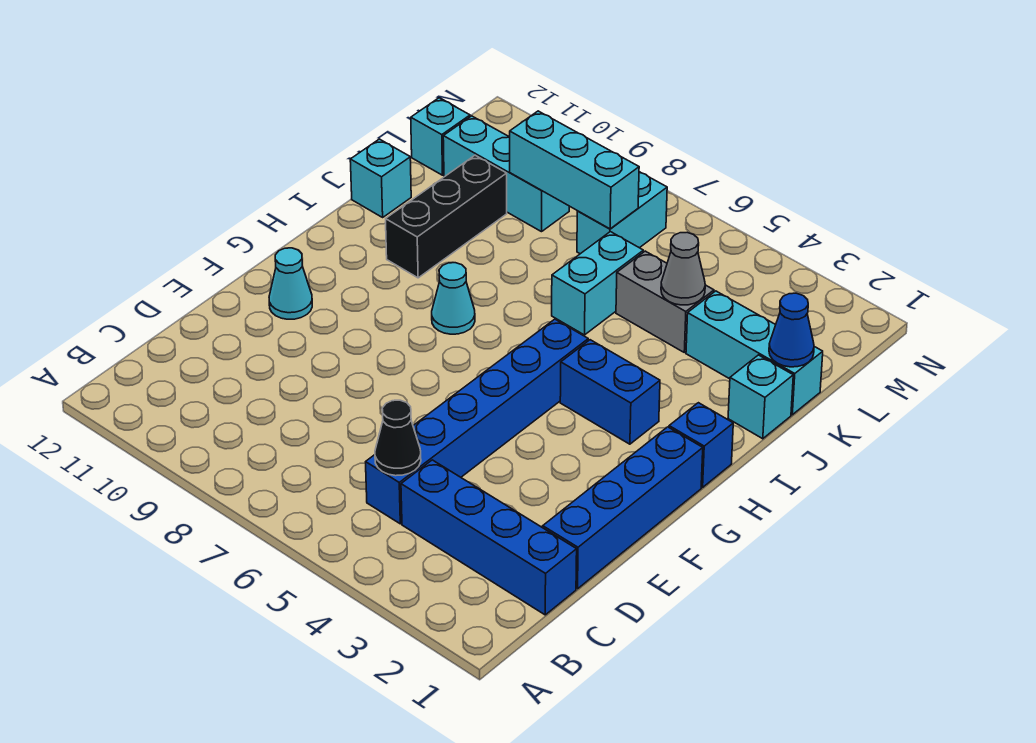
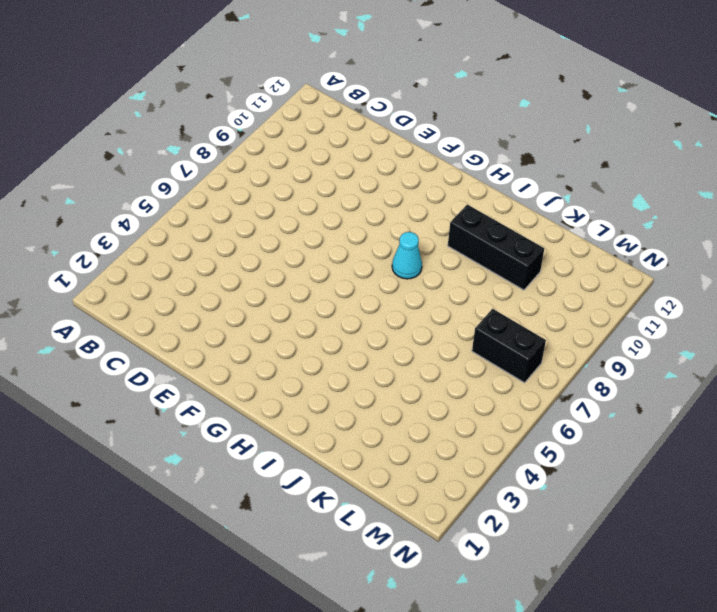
black 1x2 brick [472,309,546,383] -> cyan 1x2 brick [577,172,667,254]
none -> blue 1x4 brick [401,460,577,615]
none -> blue 1x6 brick [366,319,588,524]
none -> blue 1x4 brick [543,427,703,589]

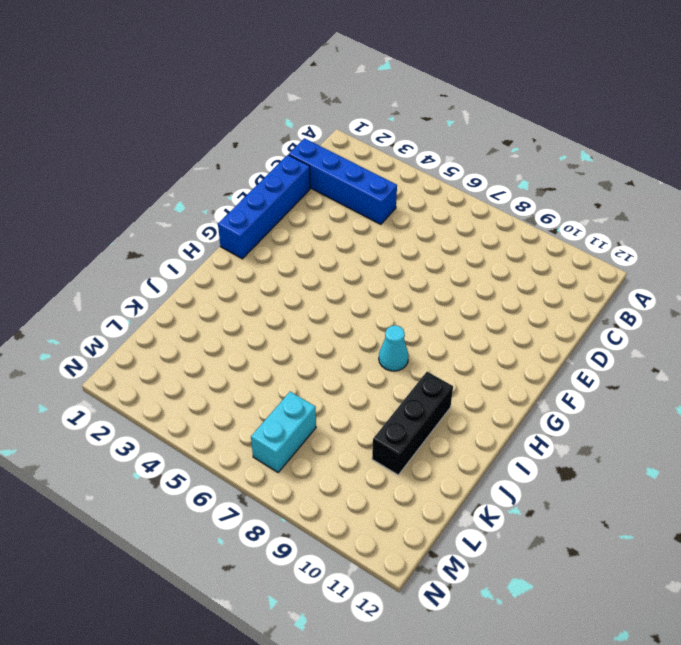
none -> blue 1x6 brick [366,319,588,524]
none -> cyan 1x1 cone [269,248,312,319]
none -> blue 1x1 brick [669,403,733,487]

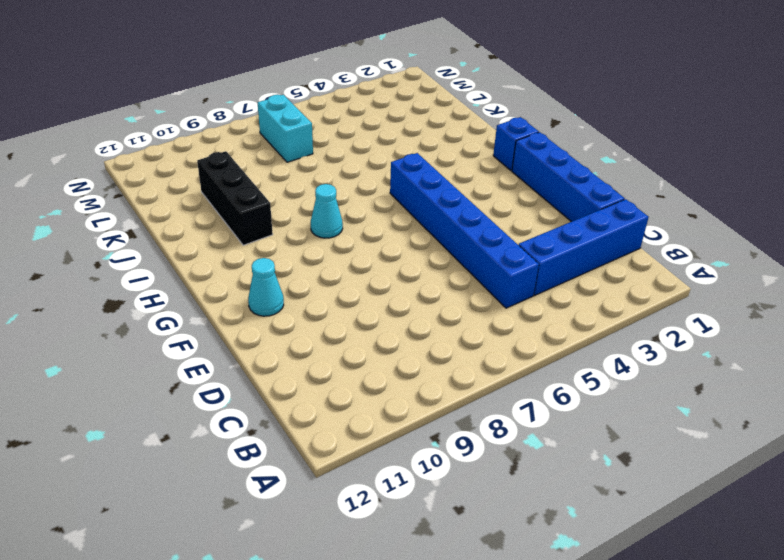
none -> blue 1x2 brick [560,340,660,444]
none -> cyan 1x1 brick [728,355,793,439]
none -> cyan 1x2 brick [552,232,643,335]

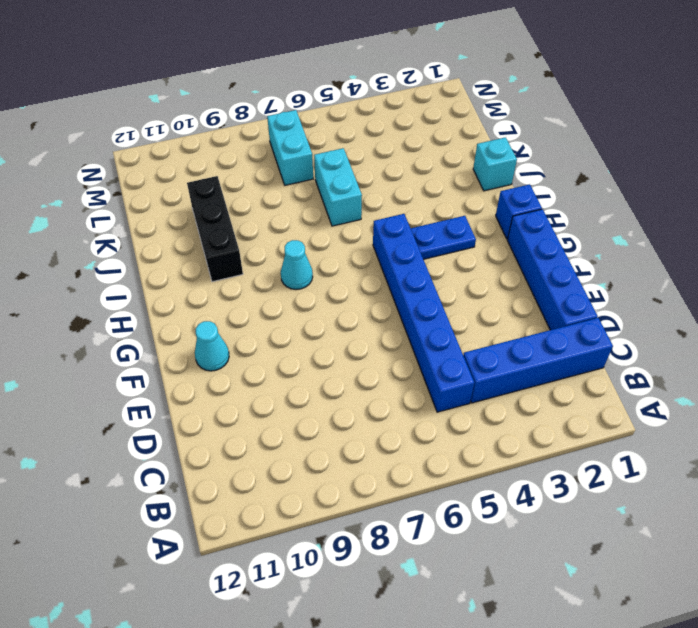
blue 1x2 plate [411,216,476,259] -> blue 1x2 brick [560,340,660,444]
none -> cyan 1x1 brick [350,139,411,217]
none -> cyan 1x3 brick [686,291,823,415]
none -> grey 1x2 brick [616,251,714,352]

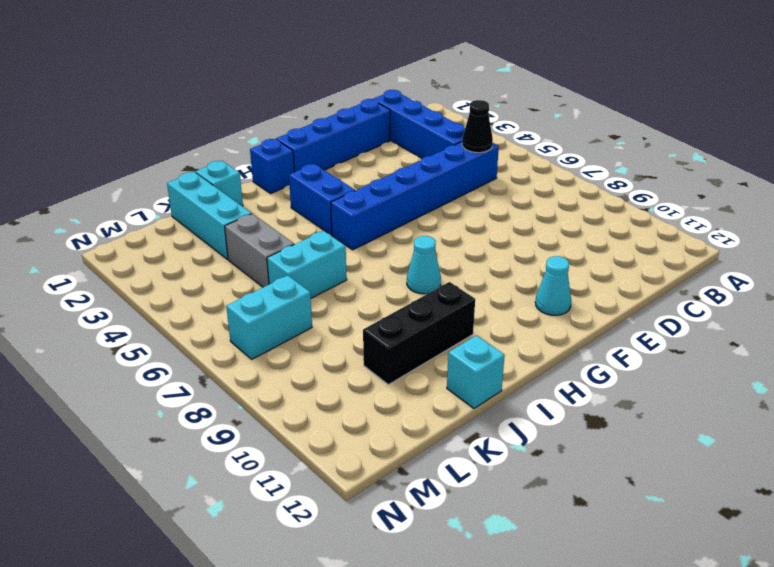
none -> cyan 1x3 brick [443,116,569,232]
none -> cyan 1x1 brick [411,98,470,175]
none -> blue 1x1 cone [769,293,814,367]

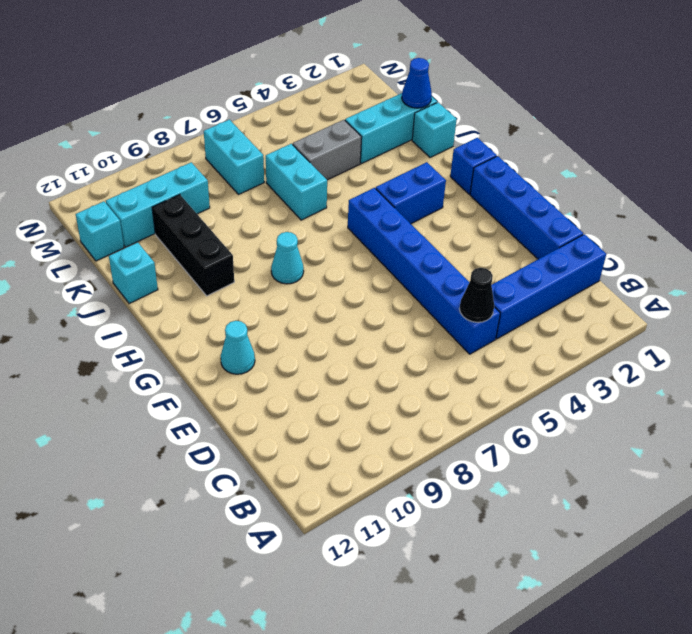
none -> grey 1x1 cone [661,233,705,305]
none -> cyan 1x3 brick [510,111,639,229]

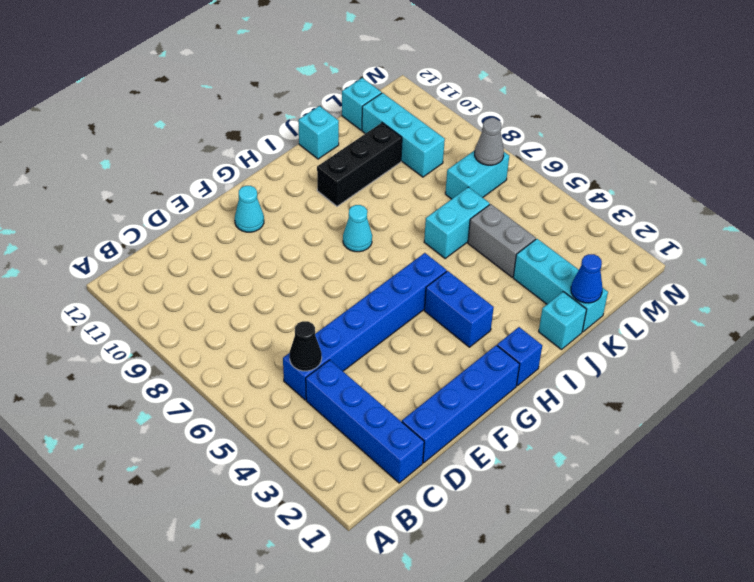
grey 1x1 cone [475,118,504,165] -> grey 1x1 cone moved to [661,233,705,305]
none -> cyan 1x3 brick [510,111,639,229]

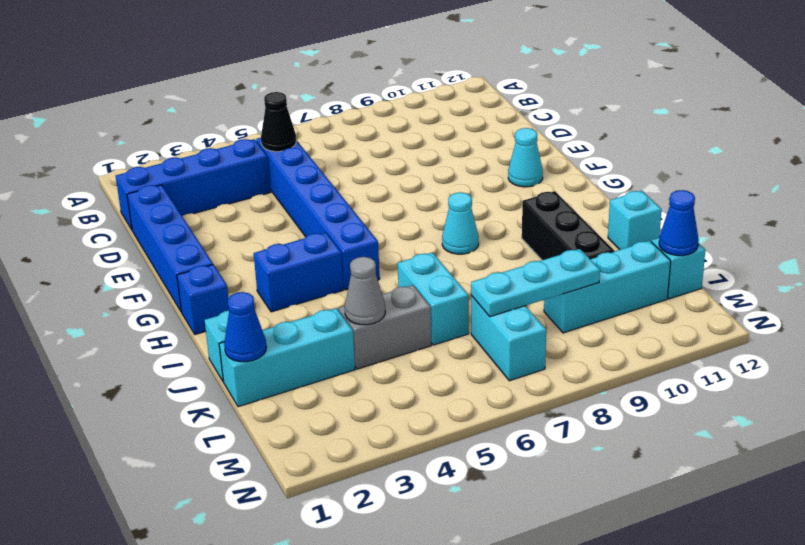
cyan 1x3 plate [471,249,600,317] -> cyan 1x3 brick [510,111,639,229]
blue 1x1 cone [659,190,699,256] -> none

